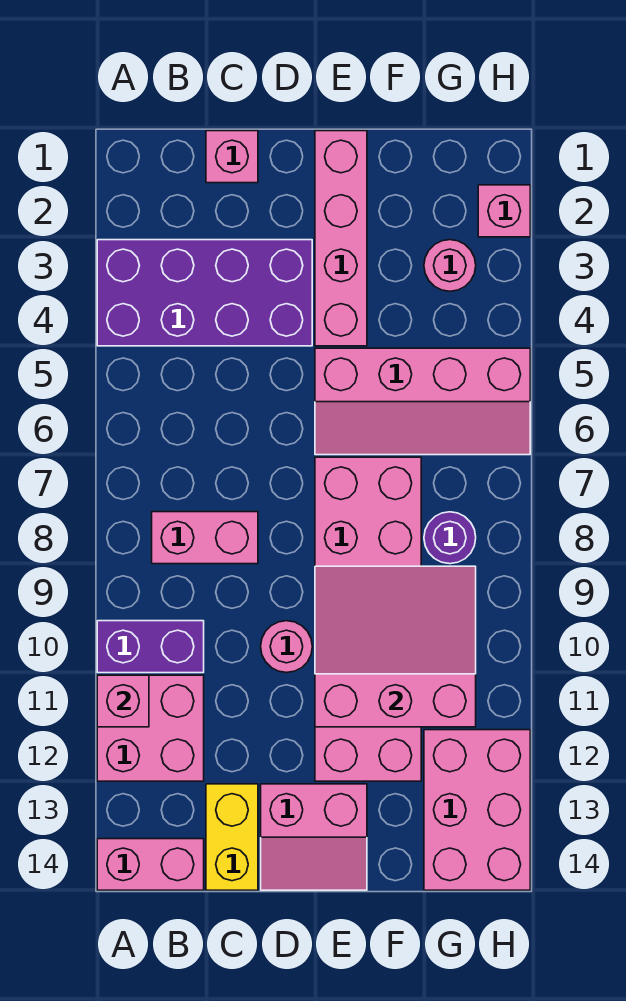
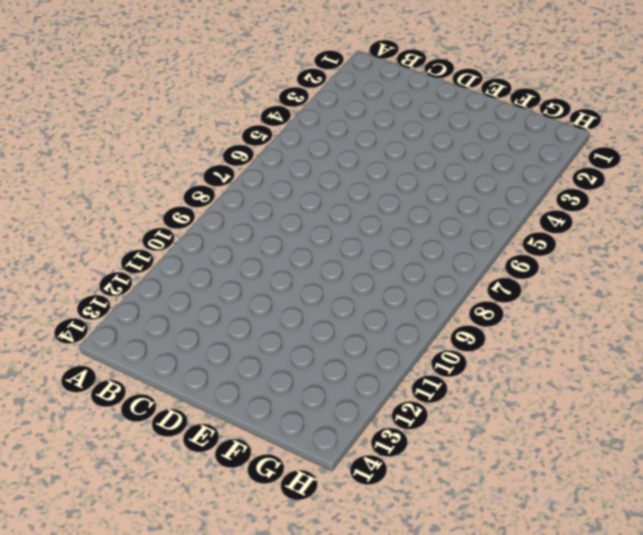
none -> purple 2x4 brick [97,240,312,346]
none -> purple 1x2 brick [97,621,204,673]
none -> pink 2x2 brick [97,675,204,781]

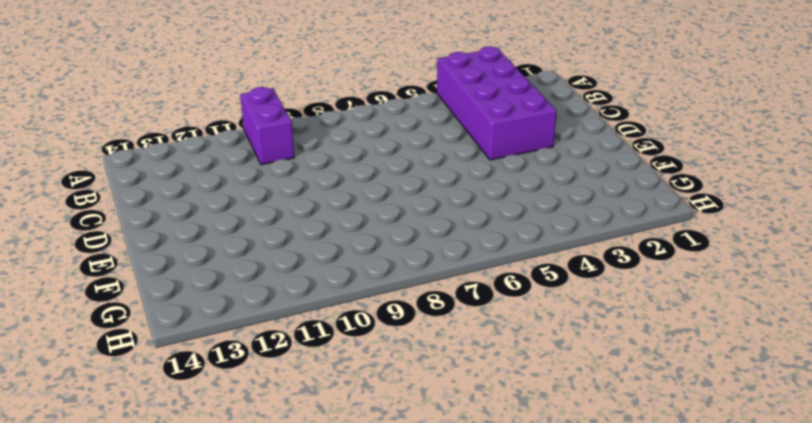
none -> pink 2x2 brick [97,675,204,781]
none -> pink 1x2 brick [97,839,204,890]
none -> pink 1x2 brick [152,512,258,564]

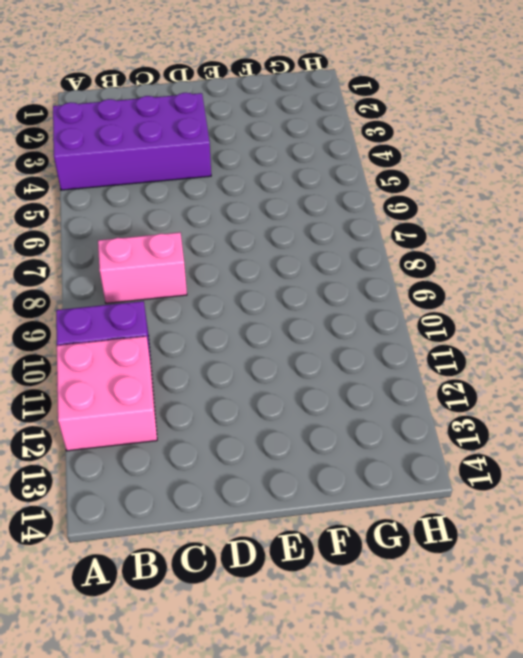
none -> pink 1x2 brick [97,839,204,890]
none -> pink 1x1 brick [206,131,258,183]
none -> yellow 1x2 brick [206,784,258,890]

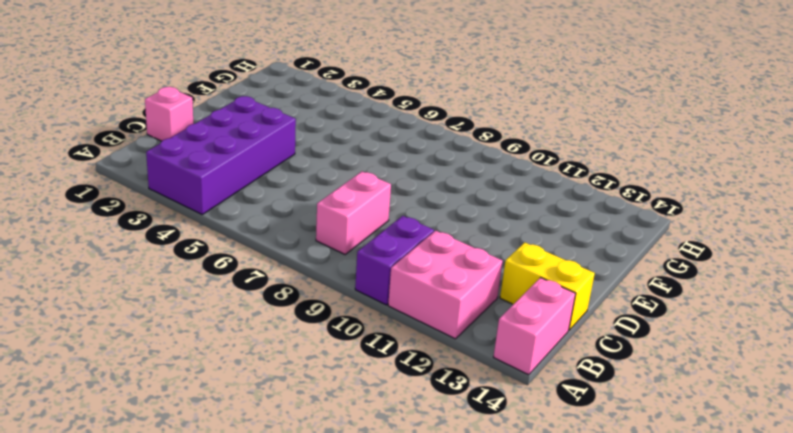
none -> pink 1x1 round brick [261,621,312,673]
none -> pink 2x2 slope [261,784,367,890]
none -> pink 1x4 brick [315,131,367,346]

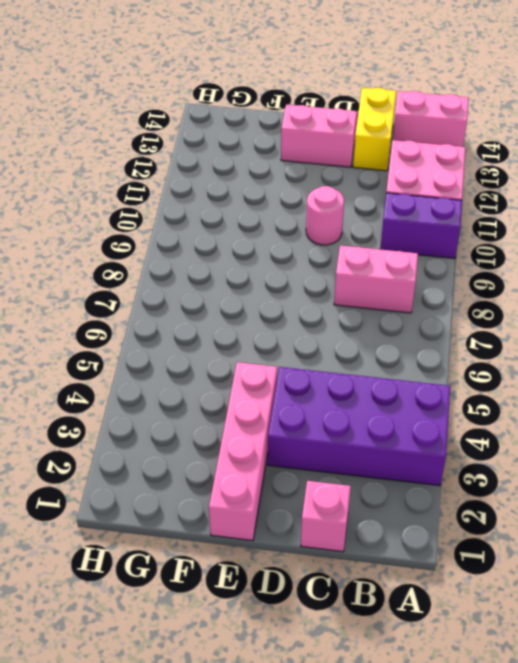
none -> pink 2x4 slope [315,348,530,455]
none -> pink 2x6 brick [315,457,421,781]
none -> pink 1x1 round brick [424,240,476,291]

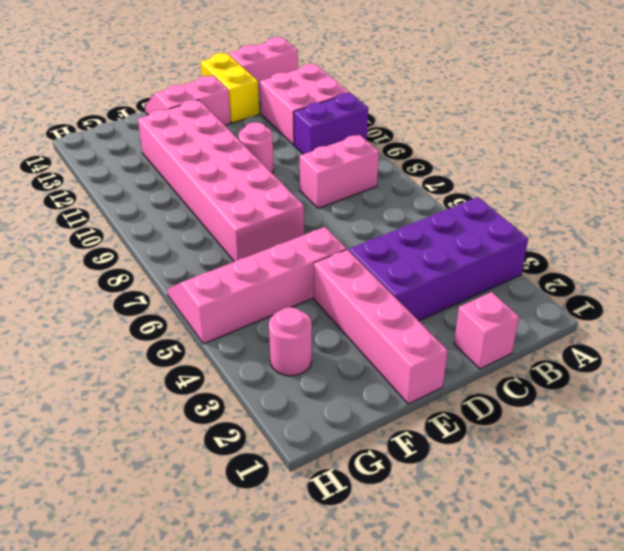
none -> purple 1x1 round brick [424,512,476,564]
none -> pink 2x3 brick [424,730,530,890]
none -> pink 1x1 brick [478,185,530,237]

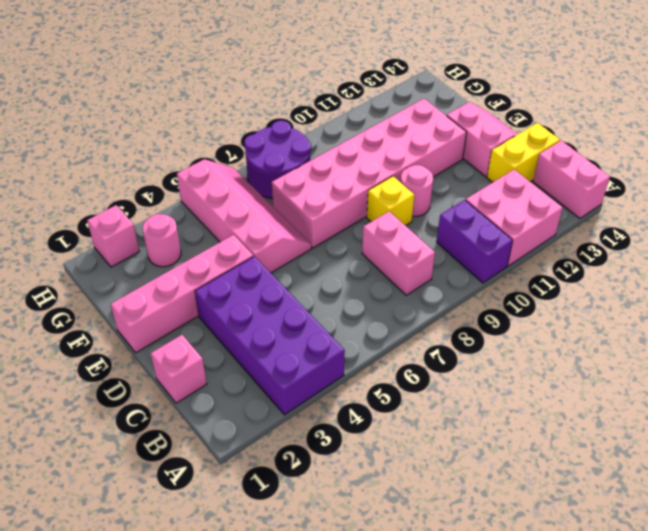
yellow 1x1 brick [367,176,414,226] -> none
purple 2x2 round brick [244,121,311,199] -> purple 1x1 round brick [424,512,476,564]
none -> pink 2x3 brick [424,730,530,890]
none -> pink 1x1 brick [97,675,149,727]
none -> pink 3x3 slope [315,566,476,727]

